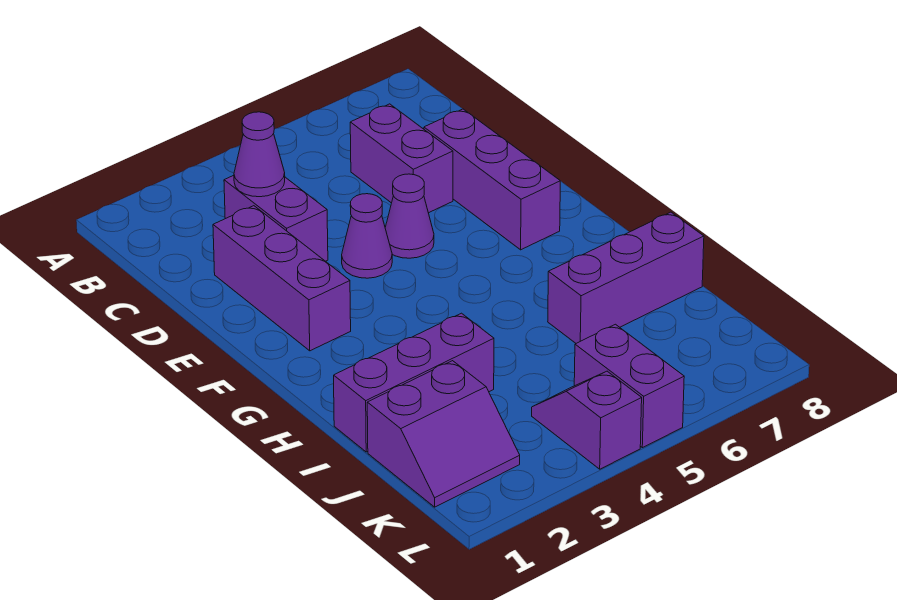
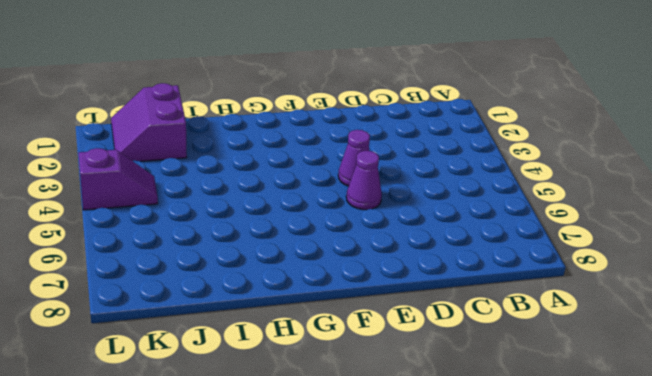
none -> purple 1x2 brick [224,175,328,261]
none -> purple 1x2 brick [350,104,453,213]
none -> purple 1x3 brick [213,206,351,351]

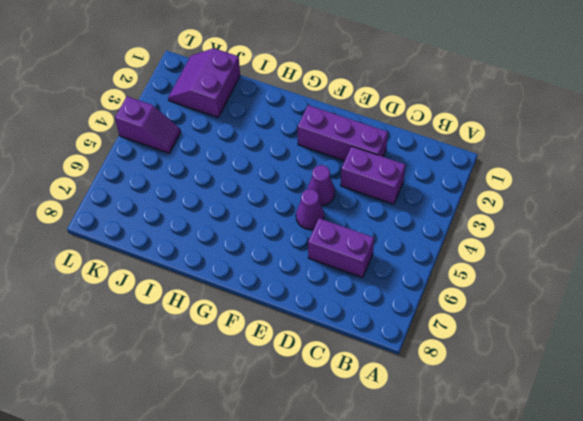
none -> purple 1x3 brick [424,109,560,250]
none -> purple 1x3 brick [334,313,494,452]
none -> purple 1x3 brick [548,212,704,343]

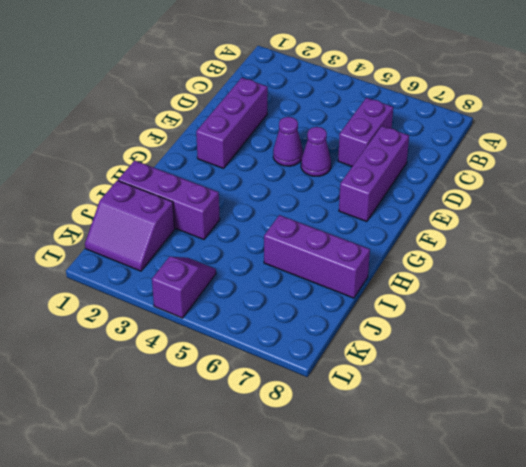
none -> purple 1x2 brick [224,175,328,261]
none -> purple 1x2 brick [574,324,684,448]
none -> purple 1x1 cone [234,112,285,197]

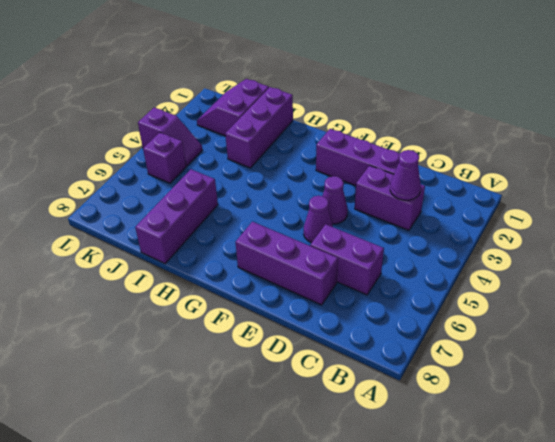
purple 1x1 brick [143,133,186,183] -> purple 1x2 brick [574,324,684,448]

